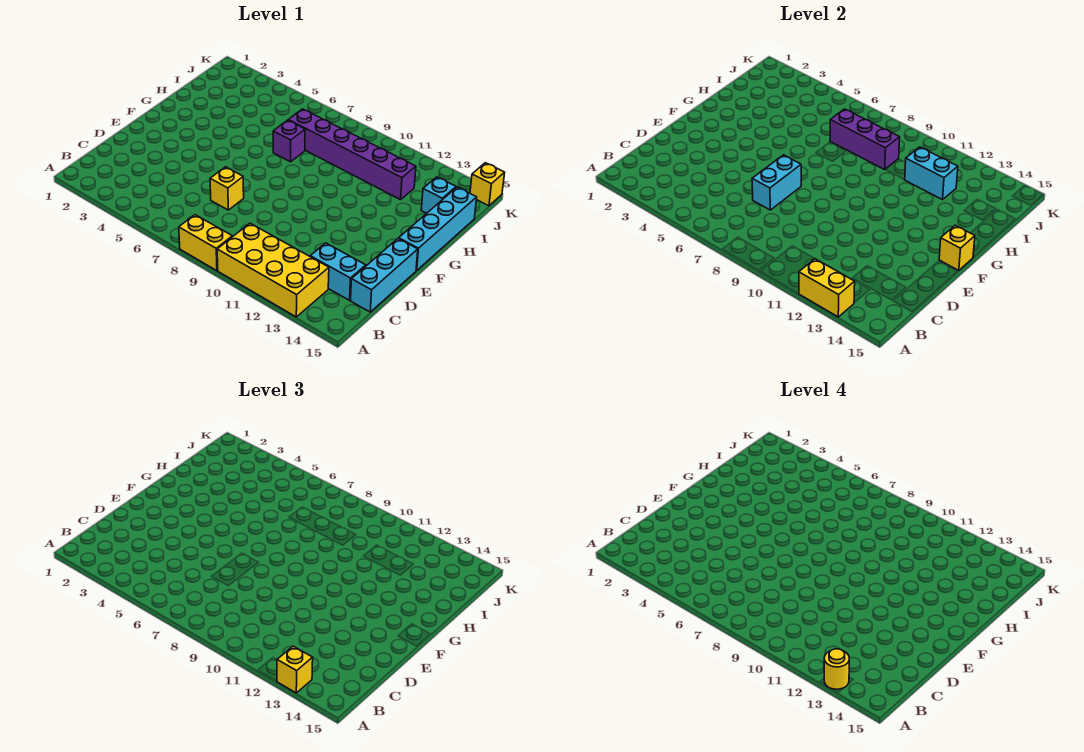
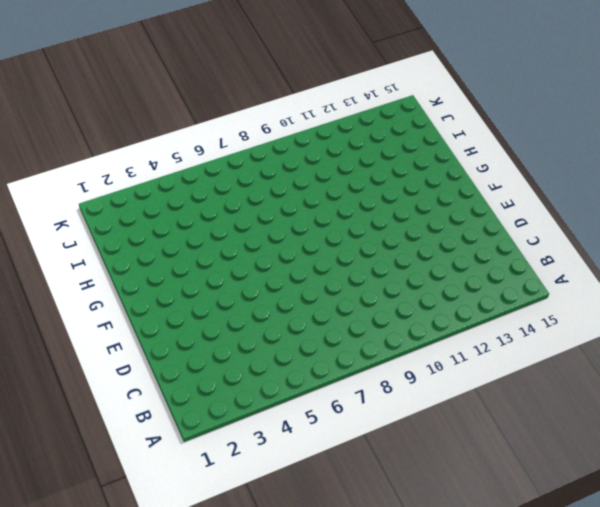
none -> yellow 1x2 brick [179,215,232,271]
none -> yellow 2x4 brick [217,223,329,317]
none -> cyan 1x2 brick [310,243,366,300]

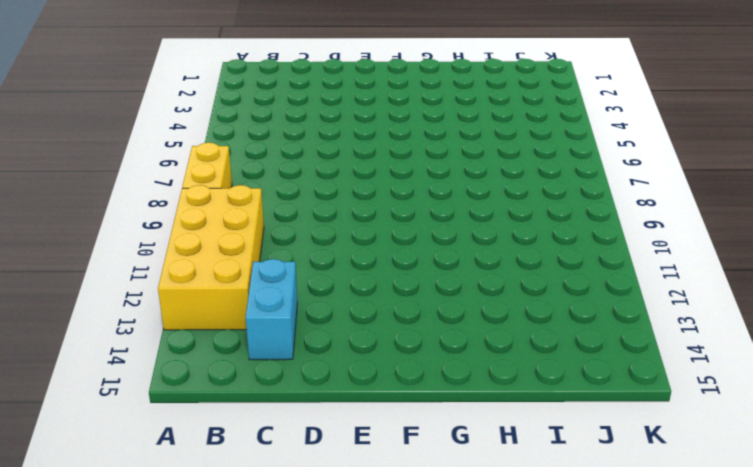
none -> cyan 1x3 brick [351,238,418,312]
none -> yellow 1x1 brick [210,167,244,210]
none -> cyan 1x4 brick [399,187,477,270]

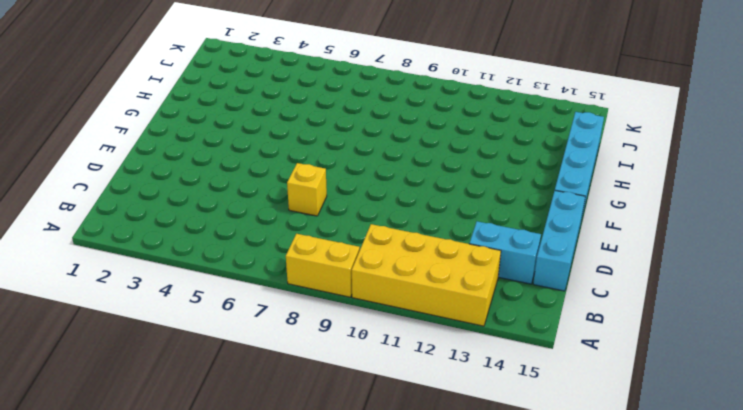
none -> purple 1x1 brick [273,120,305,162]
none -> purple 1x6 brick [288,109,416,200]
none -> cyan 1x1 brick [421,177,456,213]

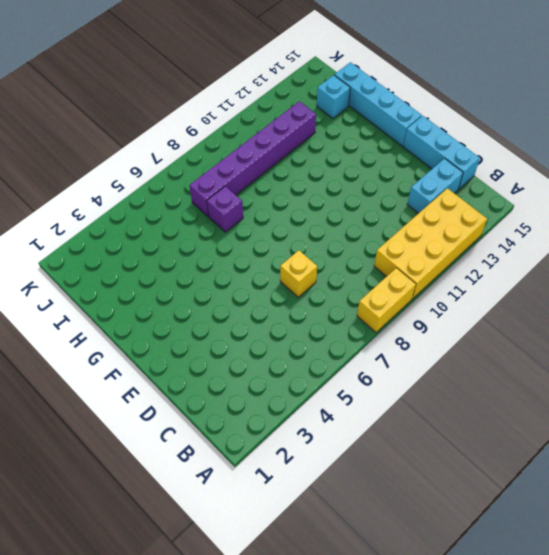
none -> yellow 1x1 brick [470,163,505,206]
none -> yellow 1x2 brick [799,259,855,317]
none -> cyan 1x2 brick [752,155,801,210]

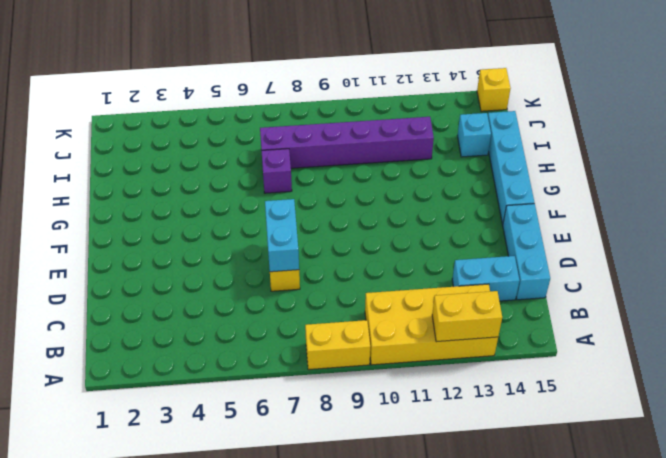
none -> yellow 1x1 brick [939,225,975,271]
none -> purple 1x3 brick [830,109,900,170]
none -> cyan 1x2 brick [905,147,958,200]

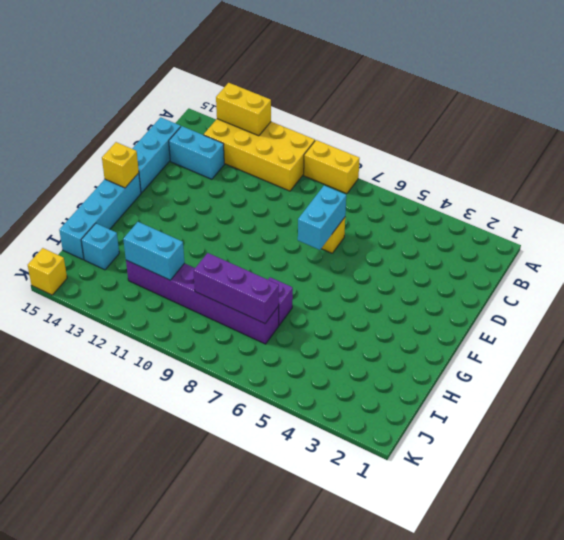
none -> yellow 1x1 brick [277,646,313,693]
none -> yellow 1x1 round brick [824,649,849,689]

